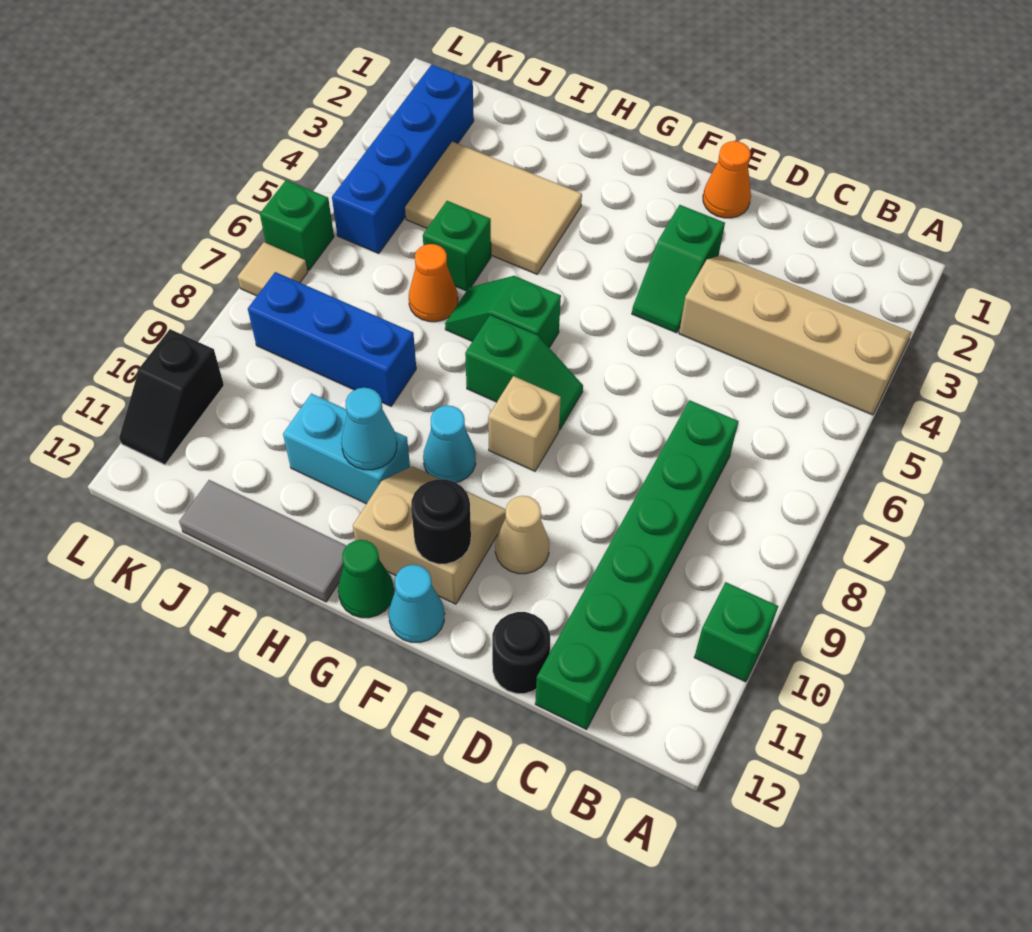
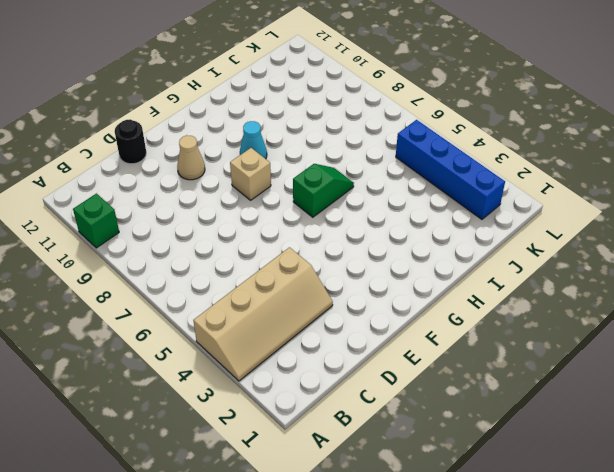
none -> green 1x6 brick [535,400,739,729]
none -> orange 1x1 cone [703,141,751,218]
none -> green 1x2 slope [632,205,725,333]

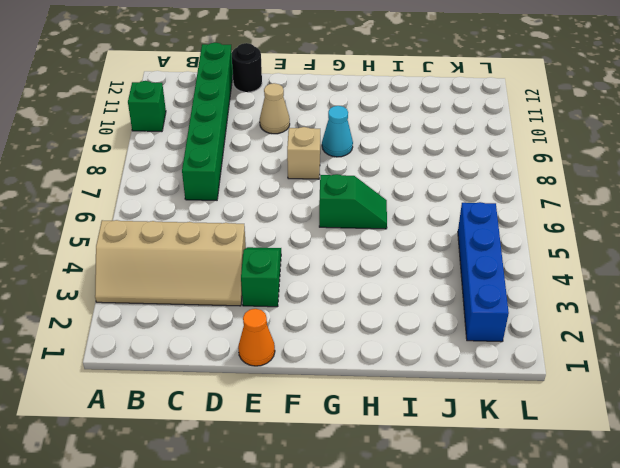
none -> green 1x2 slope [465,315,583,430]
none -> tan 2x2 slope [353,466,506,604]
none -> cyan 1x1 cone [389,565,445,642]

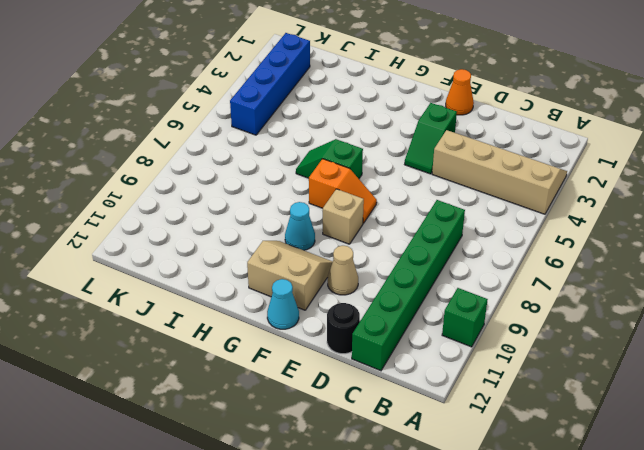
orange 1x2 slope [309,159,377,223] -> green 1x2 slope [465,315,583,430]
none -> green 1x1 cone [338,540,394,618]
none -> tan 2x3 tile [405,142,582,274]
none -> cyan 1x2 brick [283,393,410,504]

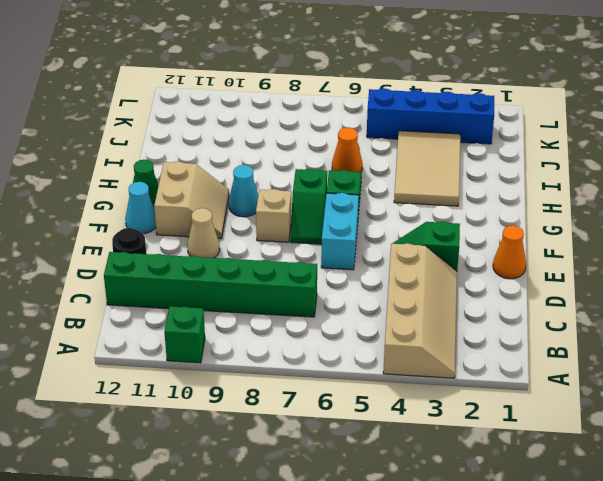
cyan 1x2 brick [321,193,359,270] -> cyan 1x2 brick moved to [283,393,410,504]
none -> grey 1x3 tile [179,480,347,602]
none -> green 1x1 brick [423,201,491,291]
none -> blue 1x3 brick [248,272,416,406]

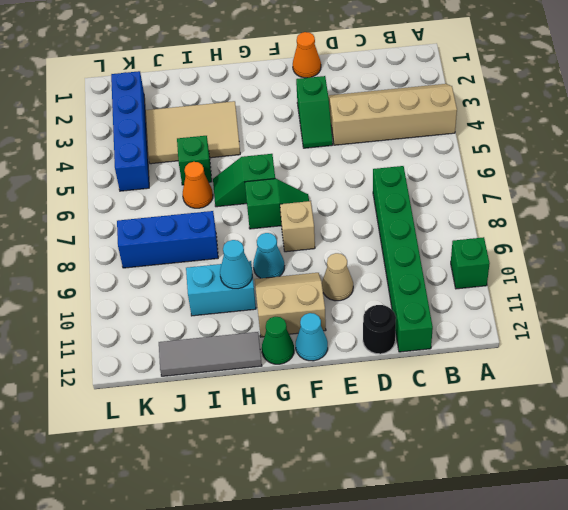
none -> green 1x1 brick [260,180,334,270]
none -> tan 1x1 tile [238,242,308,296]
none -> black 1x2 slope [119,329,224,465]

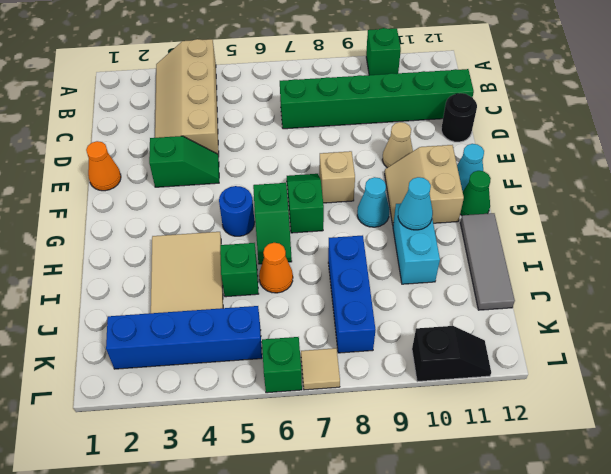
blue 1x1 round brick [219,186,255,236] -> none
none -> black 1x1 round brick [411,479,471,564]

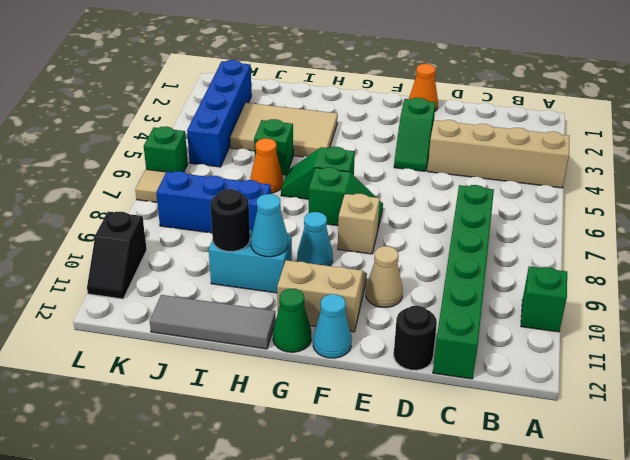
black 1x1 round brick [210,189,250,252] -> black 1x1 round brick moved to [411,479,471,564]

